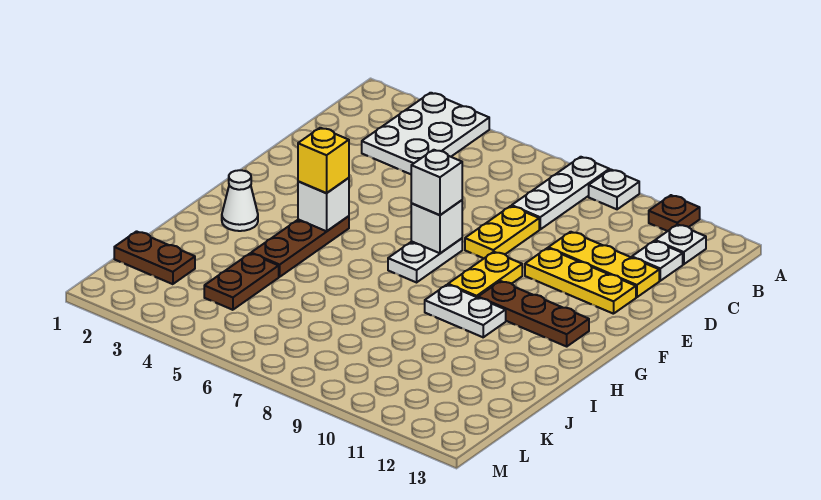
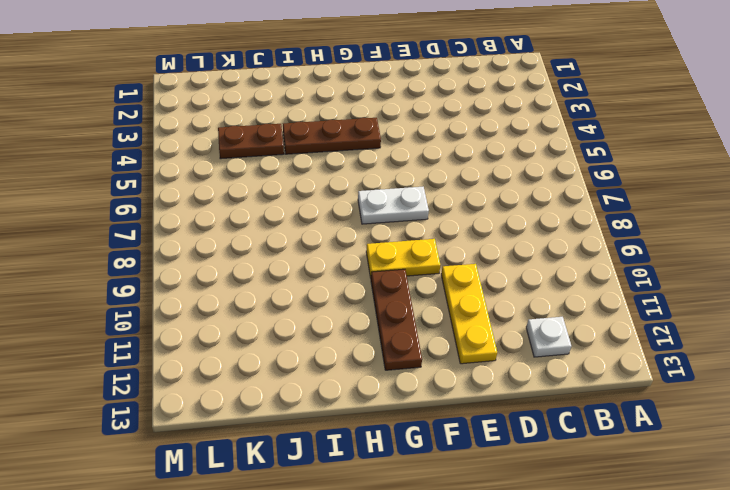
none -> white 2x3 plate [362,93,489,174]
none -> white 1x3 plate [512,157,609,229]
none -> white 1x1 plate [589,170,639,209]

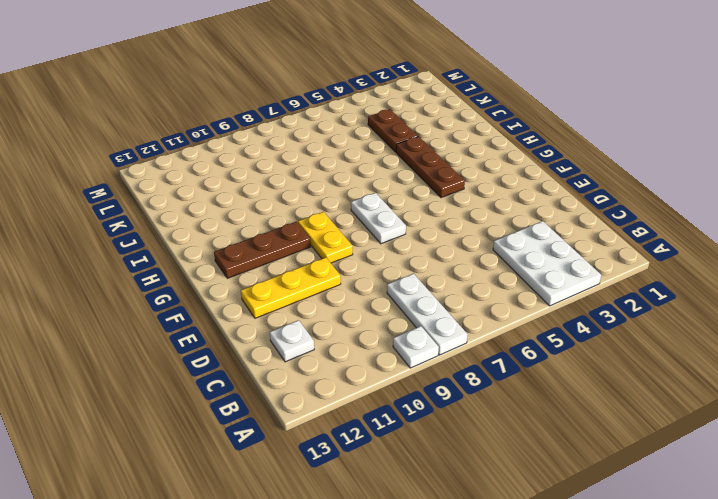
none -> brown 1x1 plate [649,195,700,231]
none -> white 1x1 plate [655,224,706,264]
none -> yellow 1x2 plate [465,206,539,258]

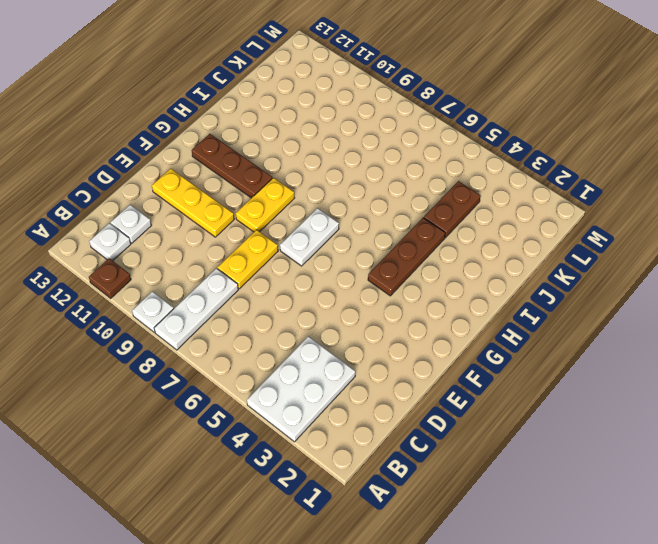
none -> yellow 1x3 plate [548,232,659,297]
none -> white 1x1 cone [222,170,258,231]
none -> white 1x2 plate [425,285,506,337]

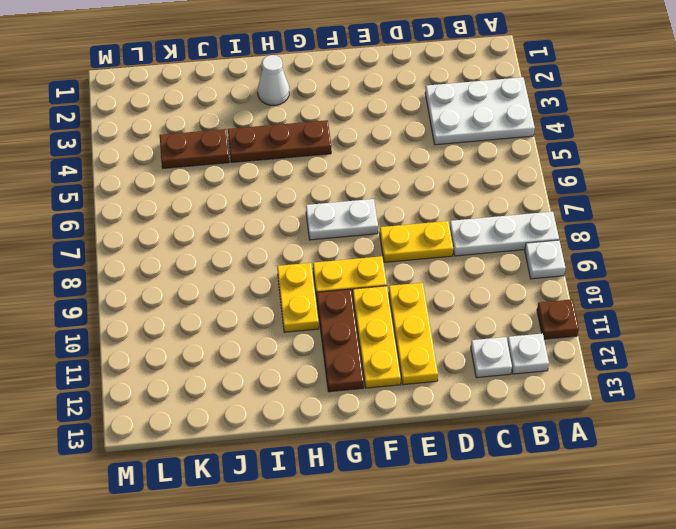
yellow 1x3 plate [353,286,401,388] -> yellow 1x3 plate moved to [548,232,659,297]
yellow 1x2 plate [277,263,319,332] -> white 1x2 plate [425,285,506,337]
none -> brown 1x2 plate [114,231,195,284]
none -> white 1x1 brick [411,200,462,253]
none -> white 1x1 brick [298,178,349,231]

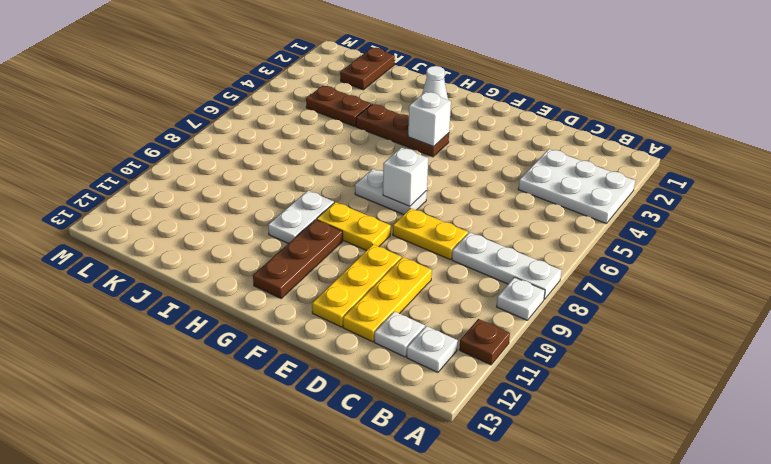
none -> white 1x1 brick [411,150,462,215]
none -> yellow 1x1 brick [298,128,349,193]

